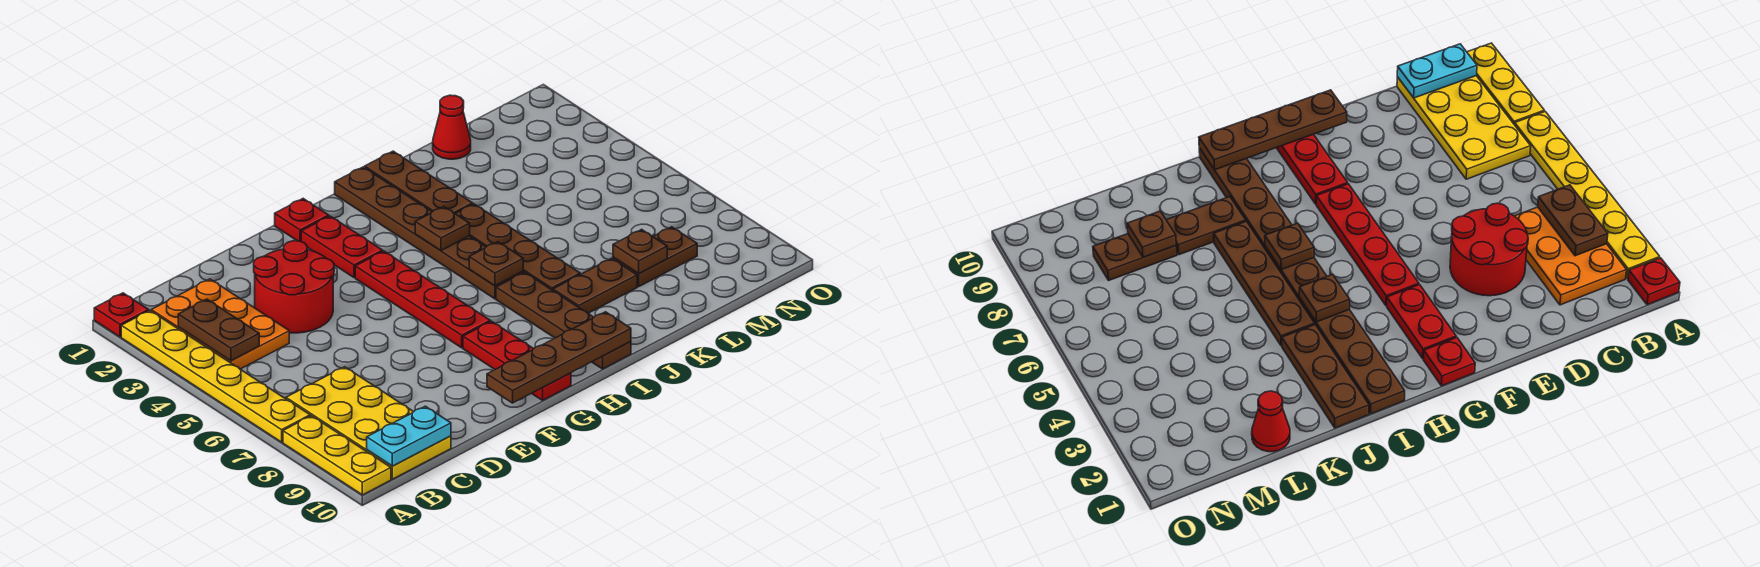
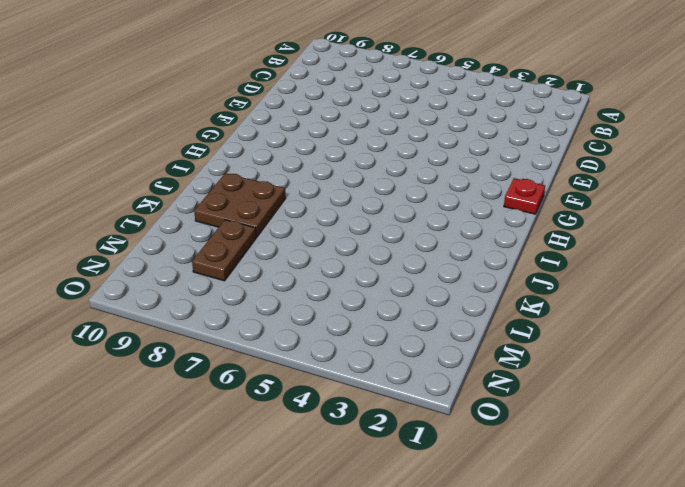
brown 2x2 plate [194,173,286,237] -> brown 1x2 plate [553,258,637,313]
none -> red 1x1 plate [94,293,149,337]
none -> yellow 1x6 plate [121,311,310,442]
none -> yellow 1x3 plate [283,416,391,495]

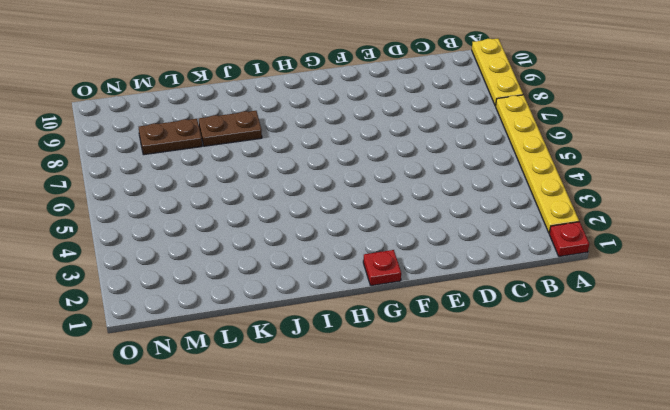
none -> orange 2x3 plate [151,279,289,369]
none -> yellow 2x4 plate [286,367,451,479]
none -> red 2x2 round brick [254,241,334,333]

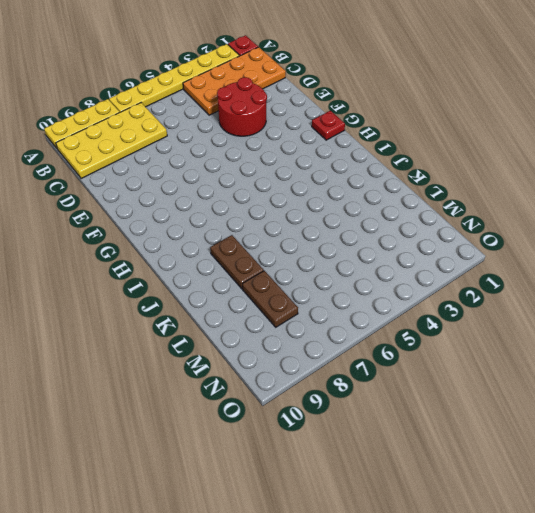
orange 2x4 plate [183,47,286,115] -> orange 2x3 plate [151,279,289,369]
none -> red 1x2 plate [301,216,383,278]
none -> red 1x4 plate [355,251,490,348]
none -> red 1x3 plate [463,321,571,400]

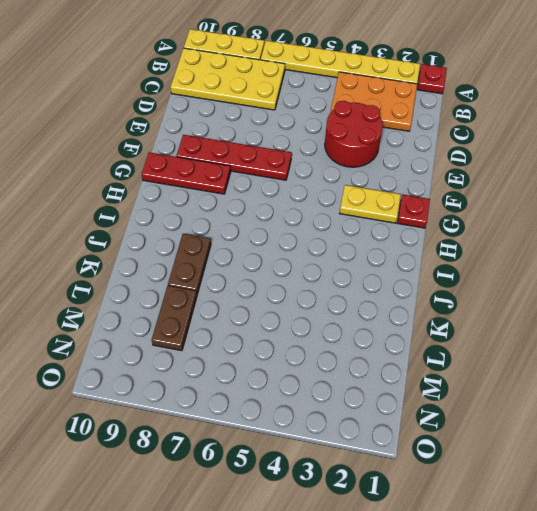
red 1x4 plate [176,135,292,180] -> red 1x4 plate moved to [355,251,490,348]
yellow 1x2 plate [340,185,401,223] -> red 1x2 plate [301,216,383,278]
none -> brown 1x6 plate [335,167,523,299]
none -> brown 1x4 plate [496,272,631,369]
none -> brown 1x3 plate [365,151,473,213]

